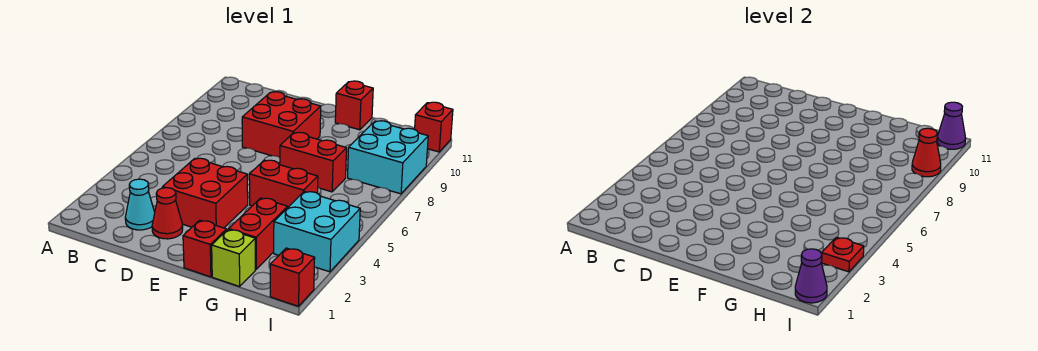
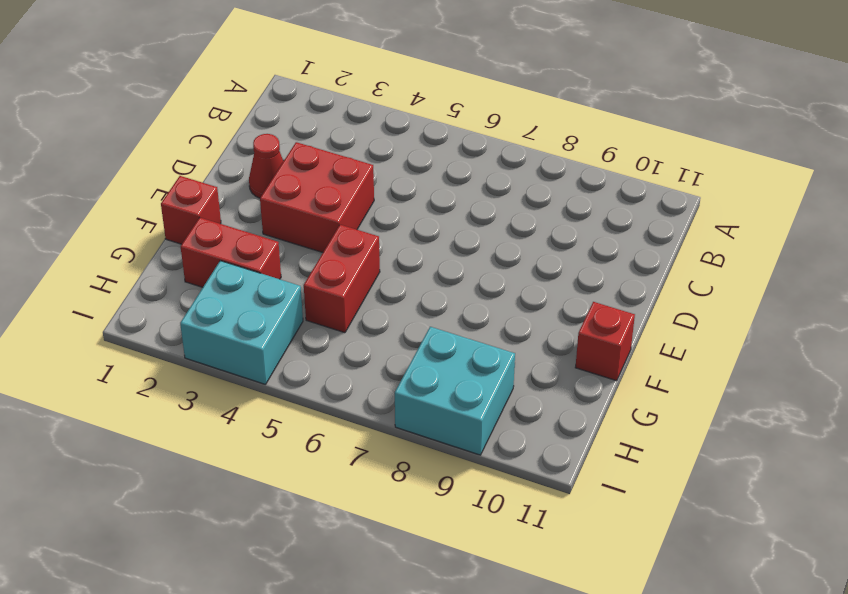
none -> cyan 1x1 cone [125,179,155,230]
none -> red 2x2 brick [242,92,321,157]
none -> red 1x2 brick [280,132,347,192]

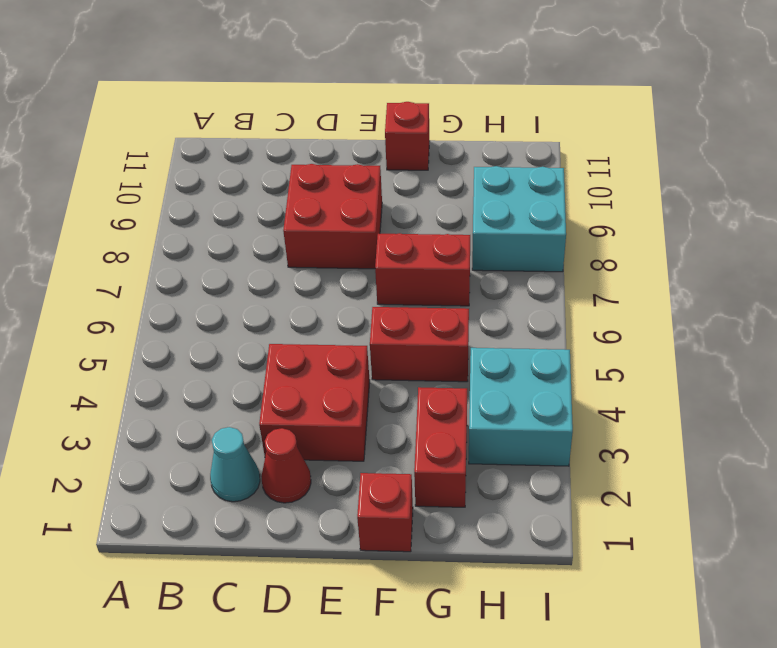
none -> lime 1x1 brick [212,229,255,287]
none -> red 1x1 brick [270,248,315,306]
none -> red 1x1 brick [415,102,453,152]

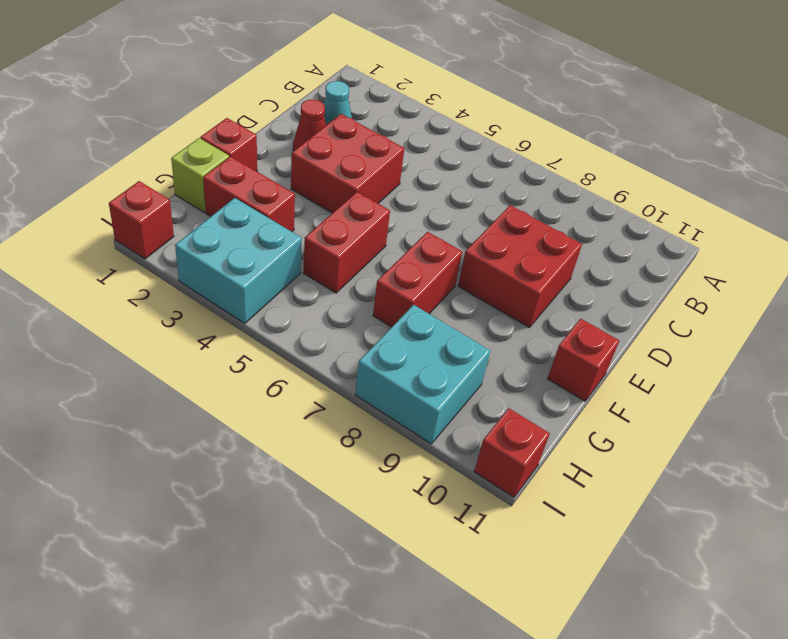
none -> purple 1x1 cone [795,249,827,303]
none -> red 1x1 plate [821,237,864,272]
none -> red 1x1 cone [912,128,941,177]

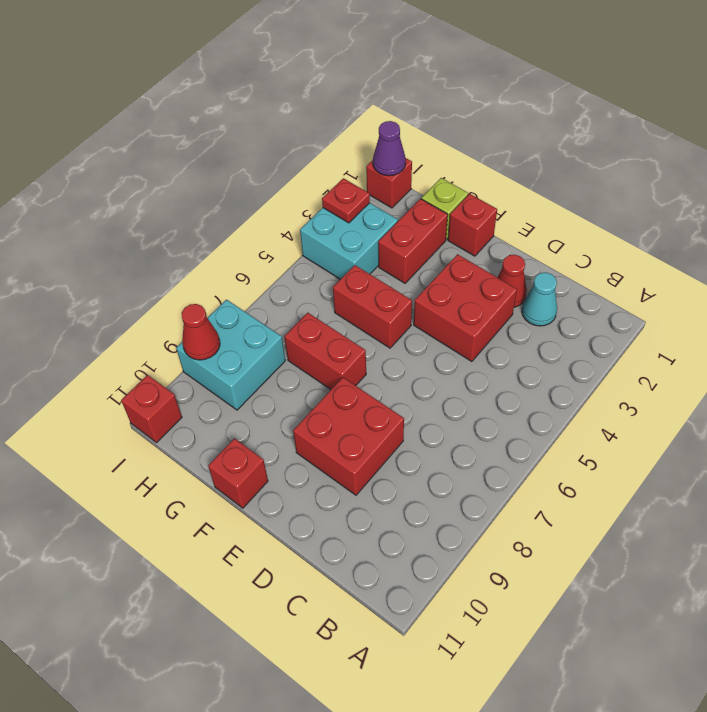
none -> purple 1x1 cone [937,102,966,149]

